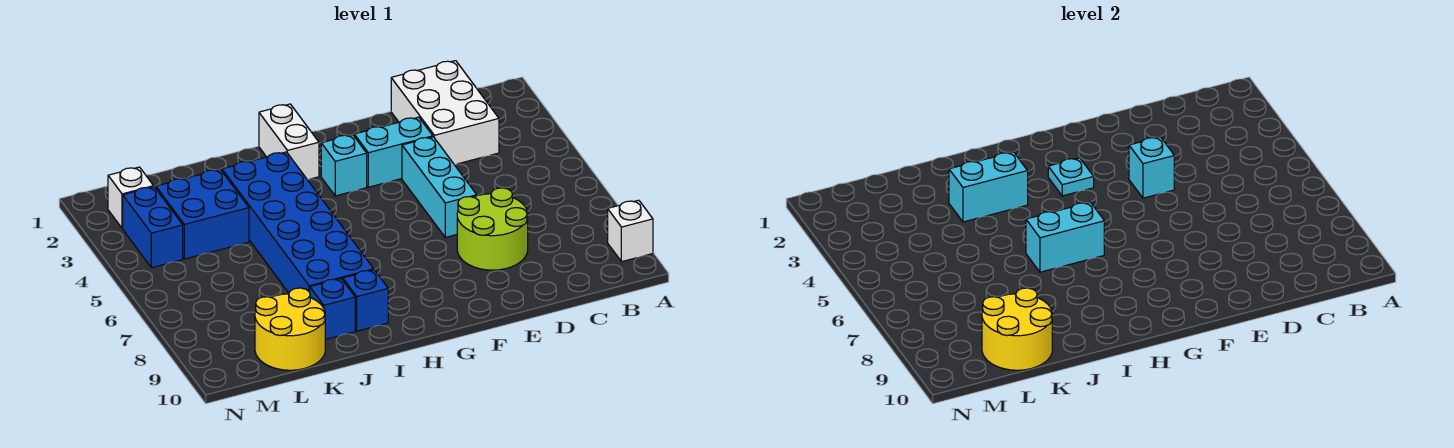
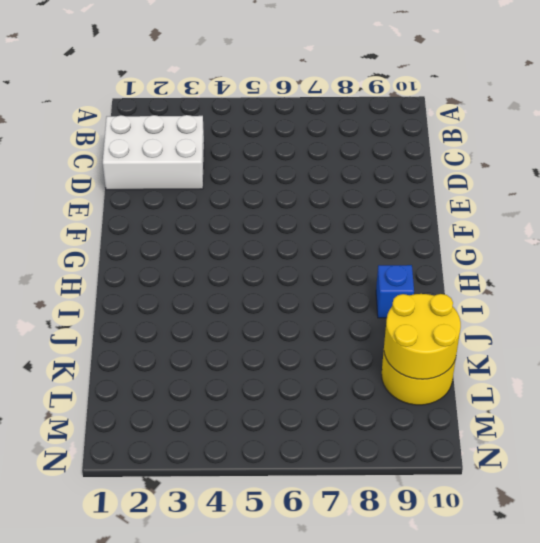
none -> white 1x1 brick [608,200,653,262]
none -> lime 2x2 round brick [457,188,528,270]
none -> cyan 1x2 brick [354,117,433,187]

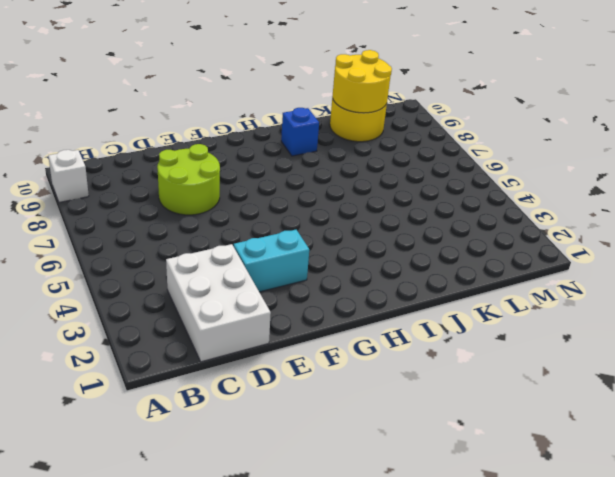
none -> cyan 1x3 brick [402,137,477,237]
none -> cyan 1x1 brick [321,135,367,196]
none -> white 1x2 brick [259,104,319,179]

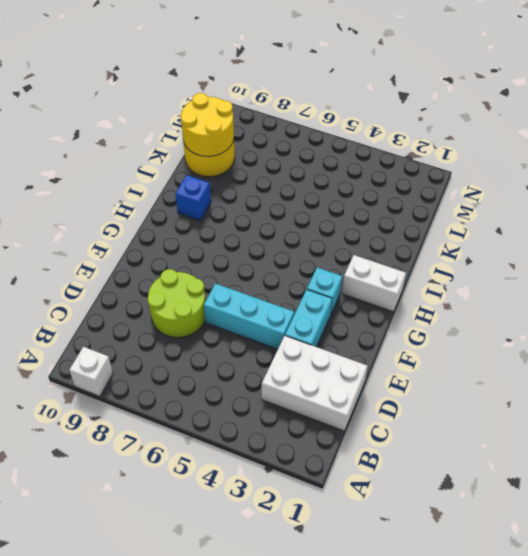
none -> blue 2x6 brick [222,152,374,293]
none -> blue 1x1 brick [310,279,355,340]
none -> blue 2x2 brick [156,169,249,259]

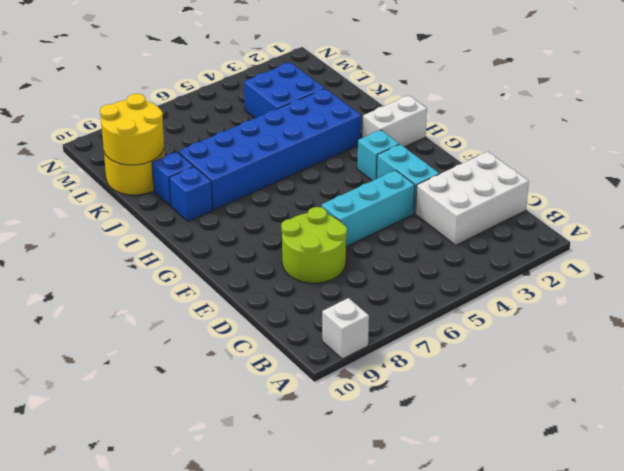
none -> white 1x1 brick [108,167,154,228]
none -> blue 1x2 brick [123,187,183,268]
none -> cyan 1x1 brick [1129,137,1174,198]

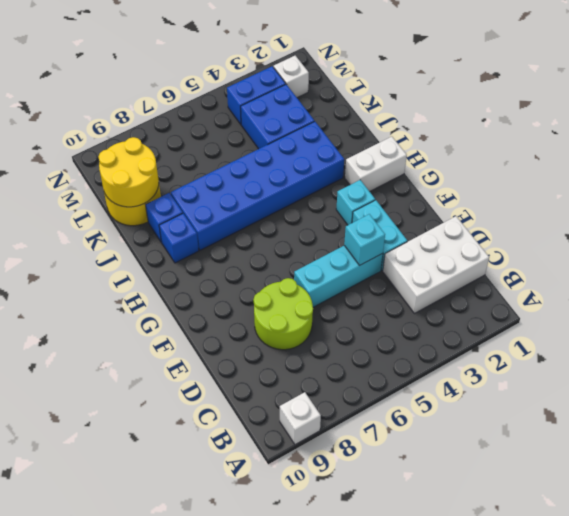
none -> cyan 1x1 plate [1048,158,1094,196]
none -> cyan 1x2 brick [1026,202,1104,272]
none -> cyan 1x2 brick [949,152,1028,222]

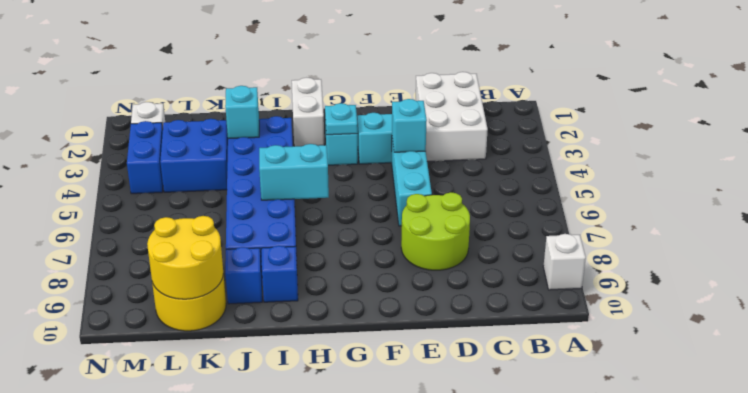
cyan 1x1 brick [225,86,259,139] -> cyan 1x2 brick [949,152,1028,222]

